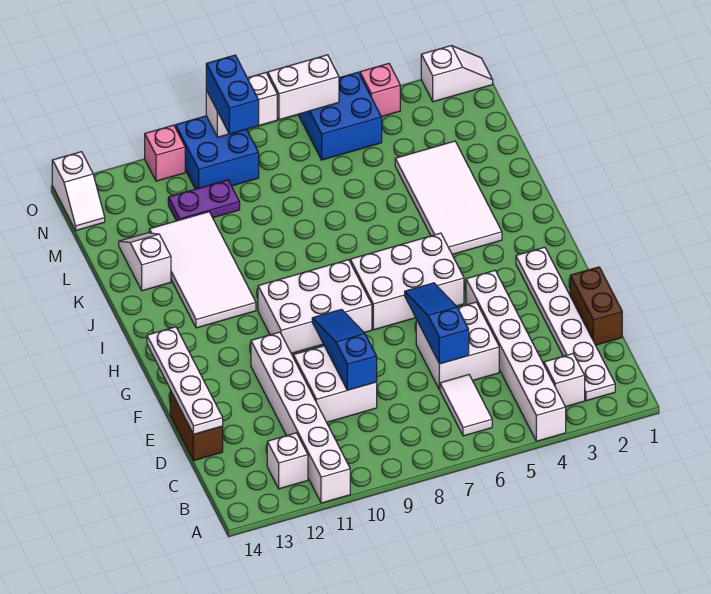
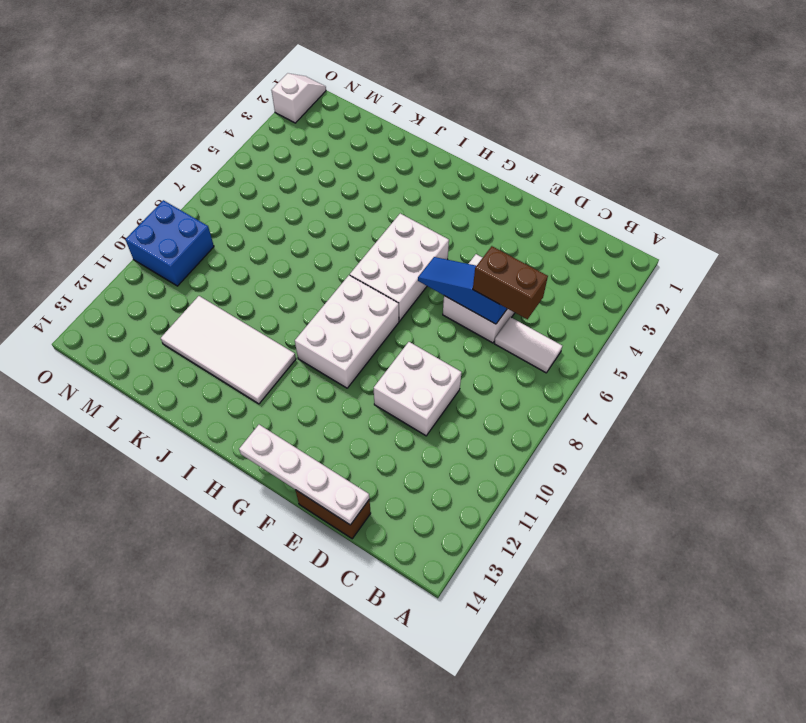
brown 1x2 brick [473,246,548,319] -> brown 1x2 brick moved to [570,267,622,345]
none -> white 1x6 brick [466,270,566,441]
none -> white 1x6 brick [251,332,350,503]
none -> white 1x6 plate [516,247,615,401]

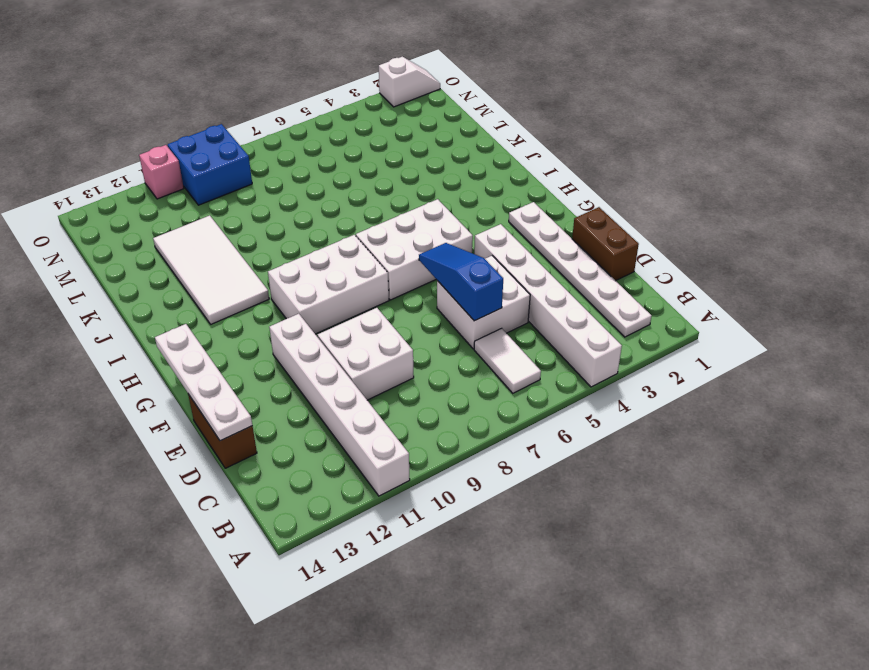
none -> white 1x1 brick [544,354,585,407]
none -> white 1x1 brick [267,433,308,489]
none -> white 2x4 tile [395,141,502,255]

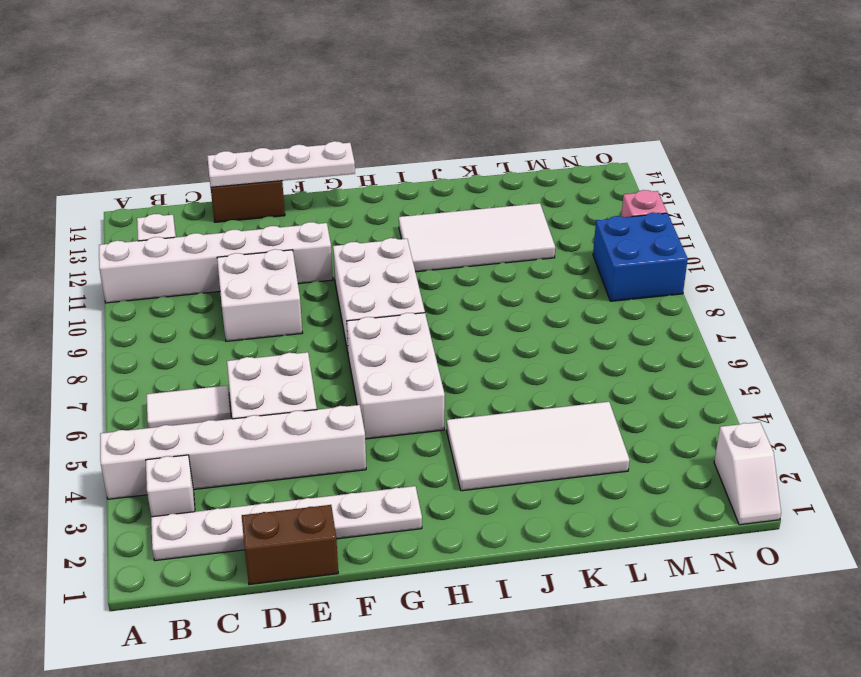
none -> white 1x2 slope [119,233,171,291]
none -> purple 1x2 plate [168,180,240,221]
none -> blue 2x2 brick [298,72,382,160]

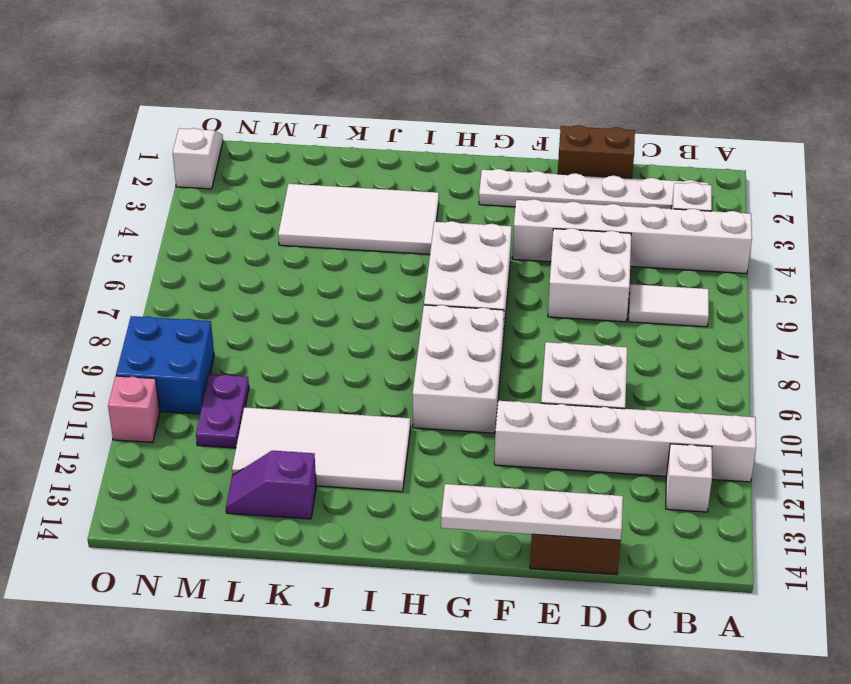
purple 1x2 slope [226,451,316,519] -> white 1x2 slope [119,233,171,291]
none -> blue 2x2 brick [298,72,382,160]
none -> white 1x2 slope [52,152,105,230]
none -> pink 1x1 brick [360,64,400,117]

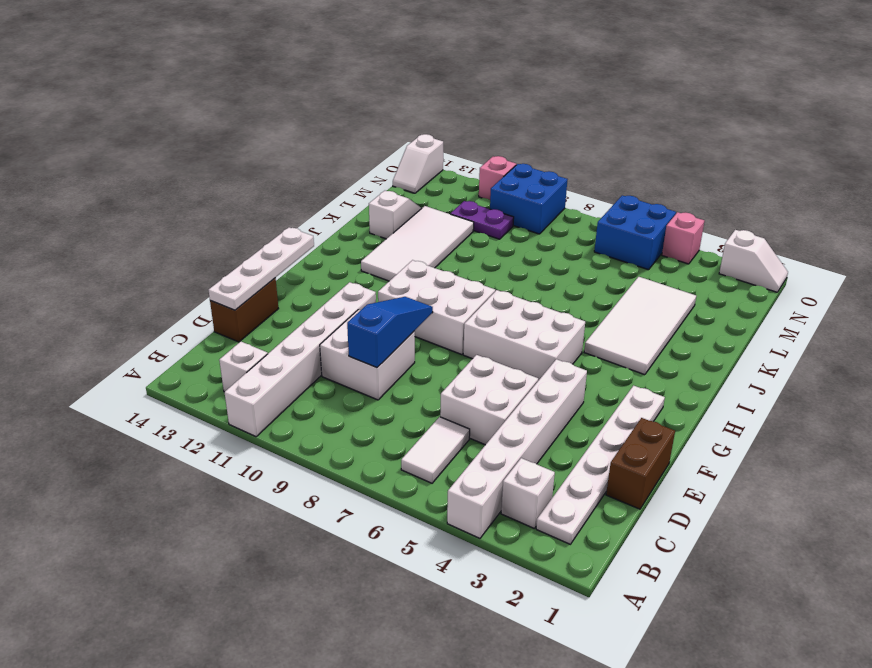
none -> blue 1x3 slope [405,283,469,364]
none -> white 1x2 brick [268,55,339,120]
none -> white 1x2 brick [206,73,277,137]

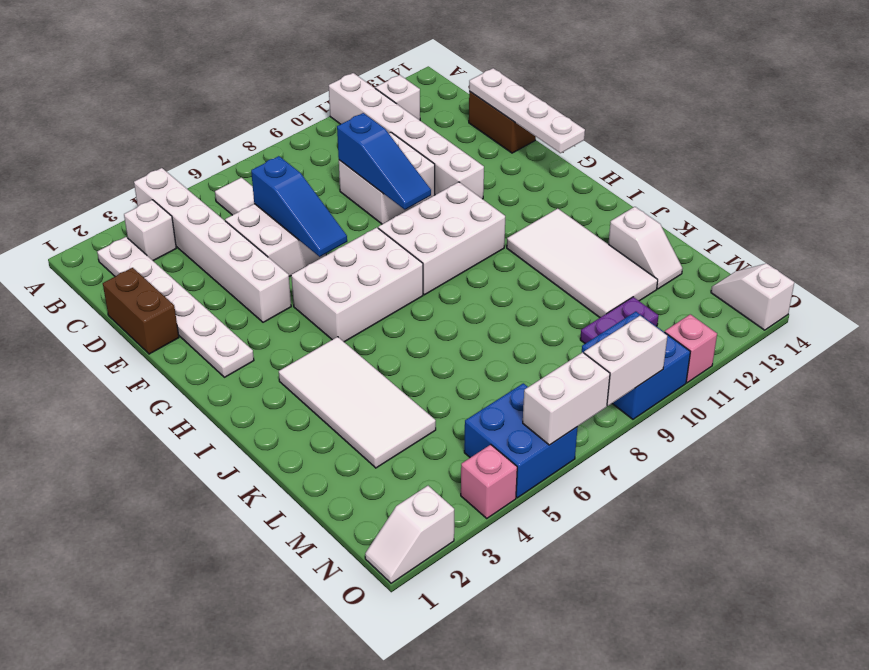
none -> blue 1x2 brick [206,55,259,134]

